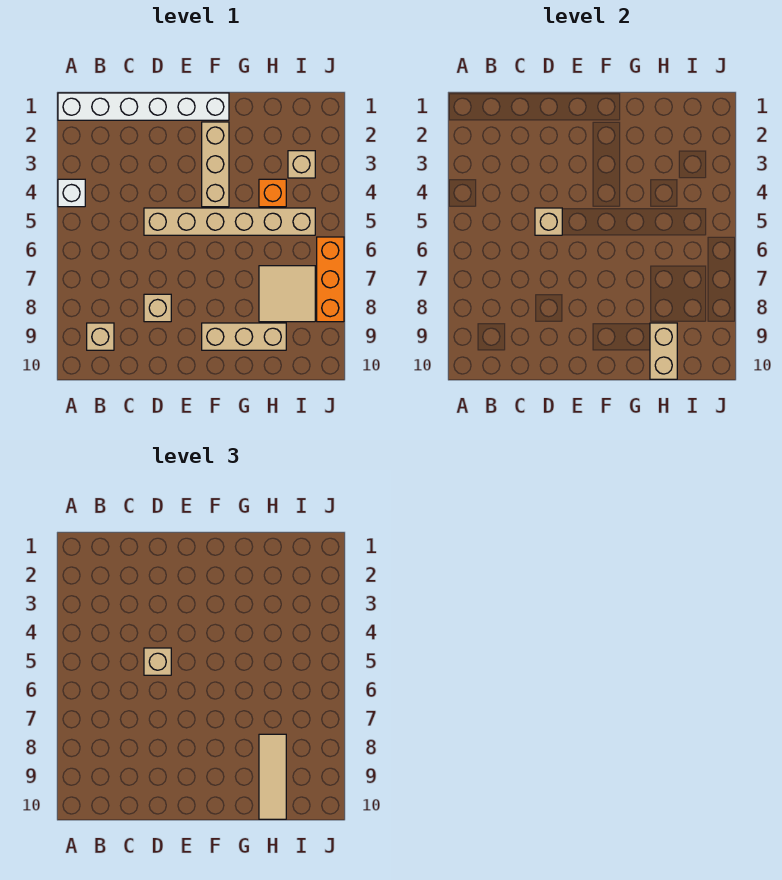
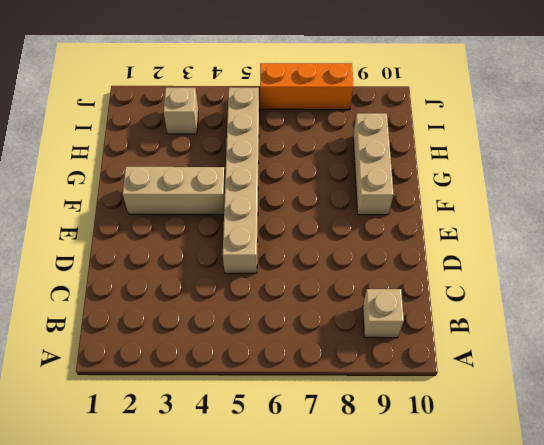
none -> white 1x6 brick [58,93,229,120]
none -> white 1x1 brick [58,179,85,207]
none -> tan 1x1 brick [144,294,171,322]

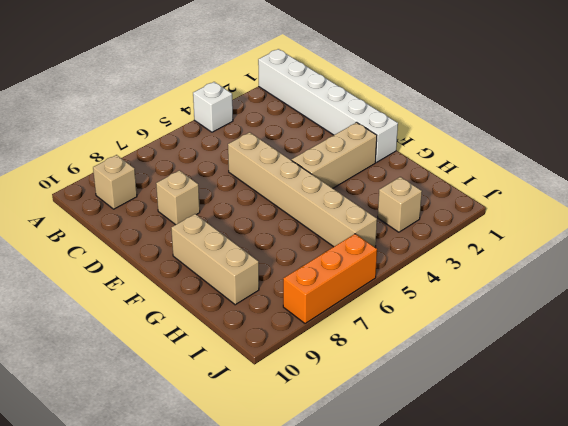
none -> orange 1x1 brick [259,179,286,207]
none -> tan 2x2 tile [259,266,315,322]
none -> tan 1x1 brick [535,208,562,235]

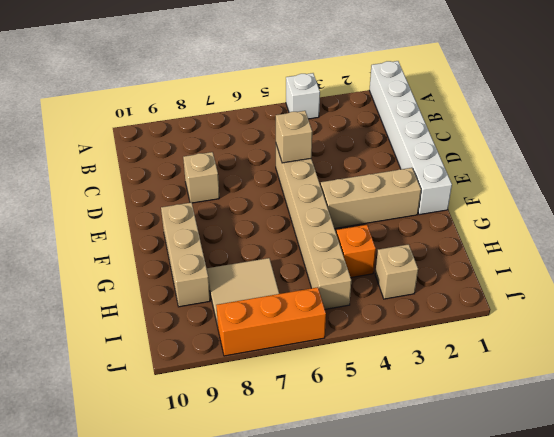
none -> tan 1x1 brick [87,323,114,350]
none -> tan 1x2 brick [650,323,677,379]
none -> tan 1x1 brick [144,648,171,675]

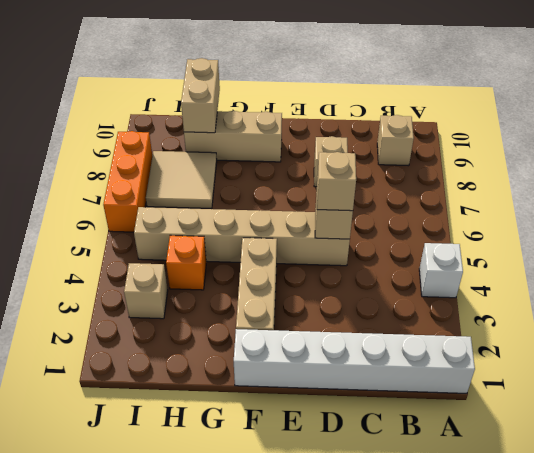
none -> tan 1x3 tile [259,734,286,819]

